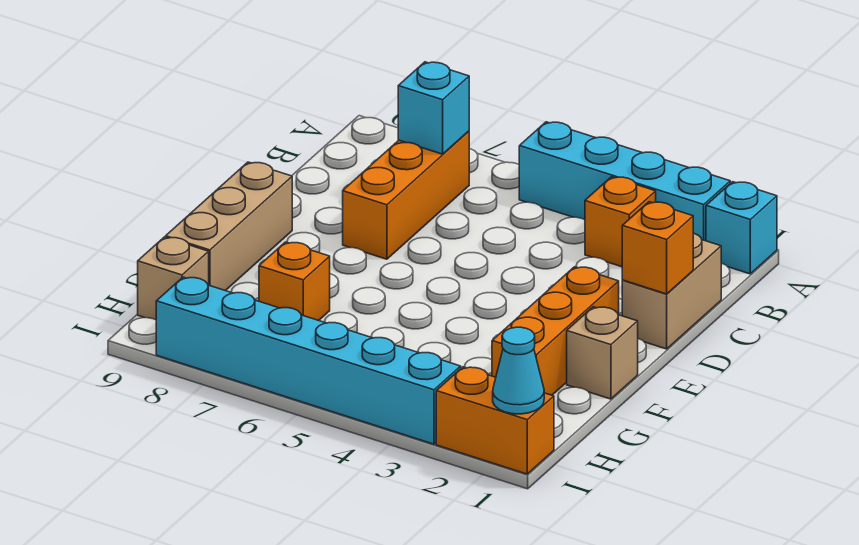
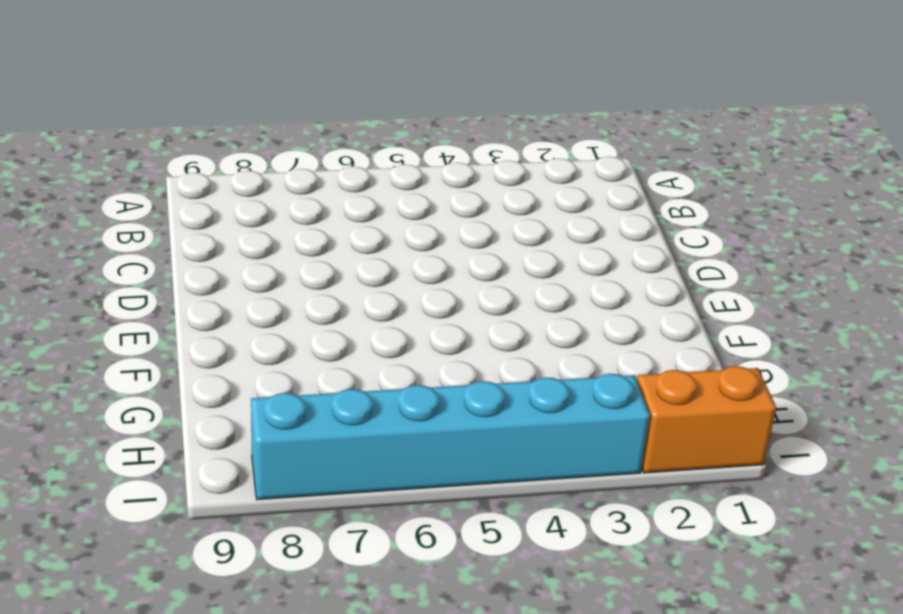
none -> cyan 1x1 brick [706,182,777,274]
none -> cyan 1x4 brick [519,122,730,241]
none -> orange 1x1 brick [585,177,656,267]

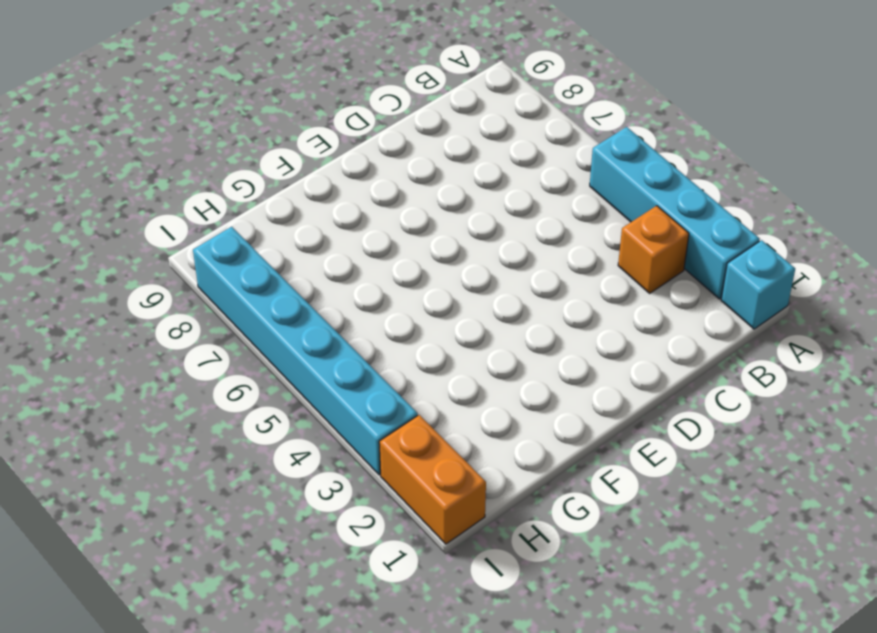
none -> orange 1x3 brick [343,131,469,259]
none -> tan 1x2 brick [622,233,721,349]
none -> orange 1x3 brick [492,267,619,395]

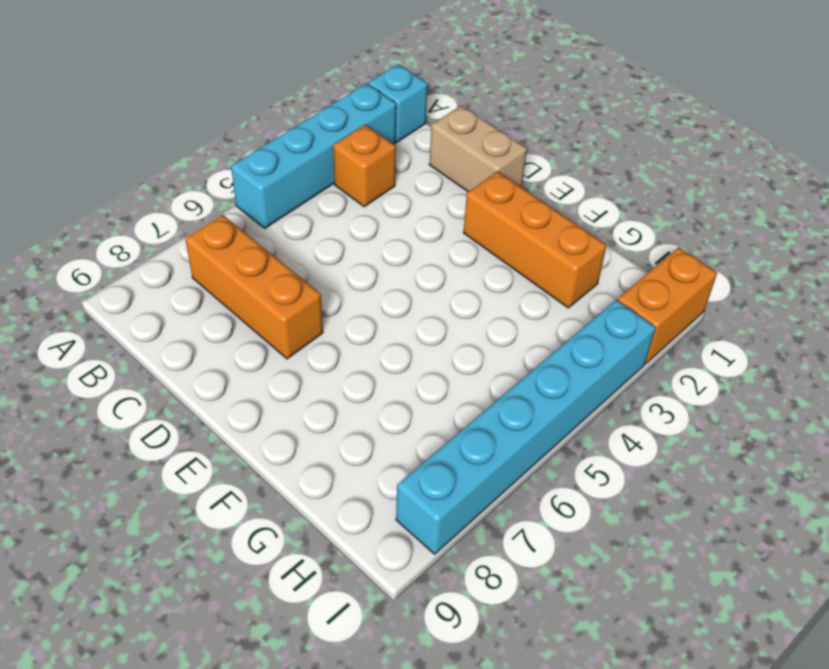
none -> tan 1x3 brick [166,162,292,291]
none -> tan 1x1 brick [567,307,638,399]
none -> orange 1x1 brick [259,242,330,321]

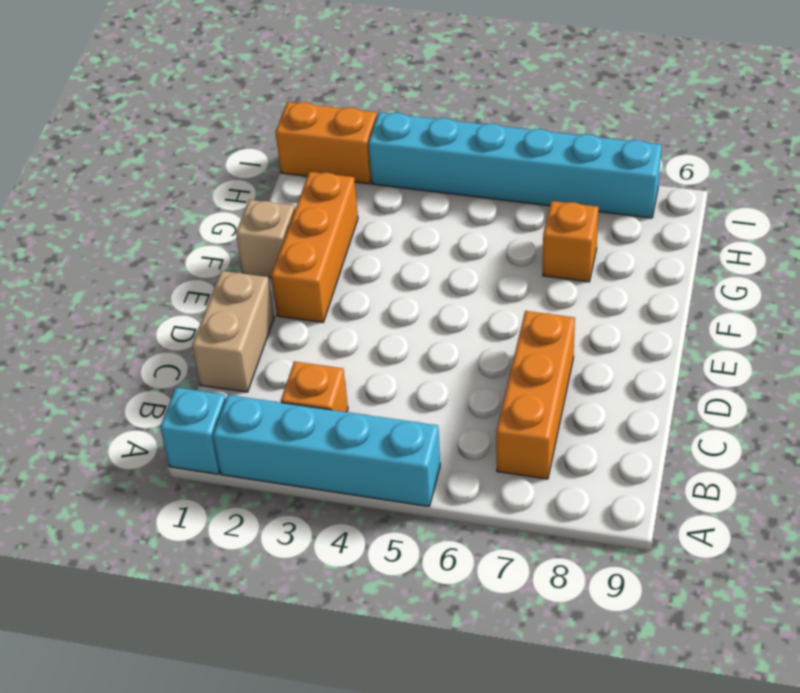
none -> tan 1x3 brick [166,162,292,291]
none -> tan 1x1 brick [138,237,209,320]
none -> cyan 1x1 brick [398,62,469,154]

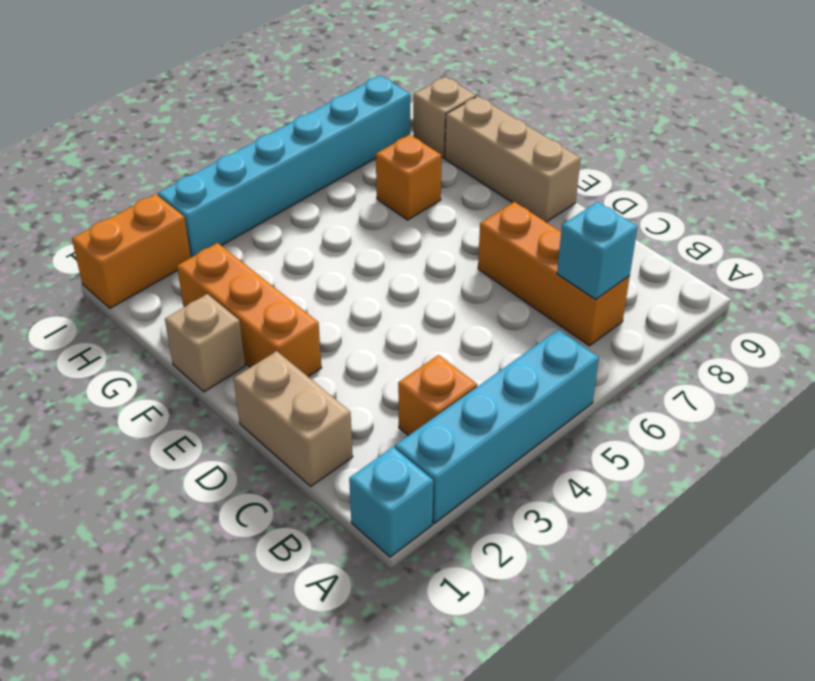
none -> orange 1x1 brick [622,202,693,294]
none -> cyan 1x1 cone [493,327,544,414]

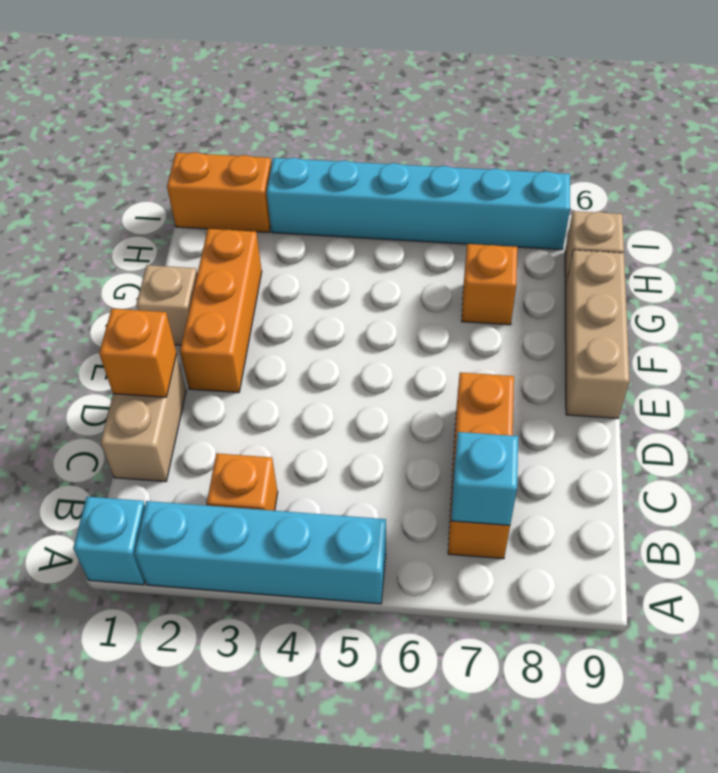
none -> cyan 1x1 cone [493,327,544,414]

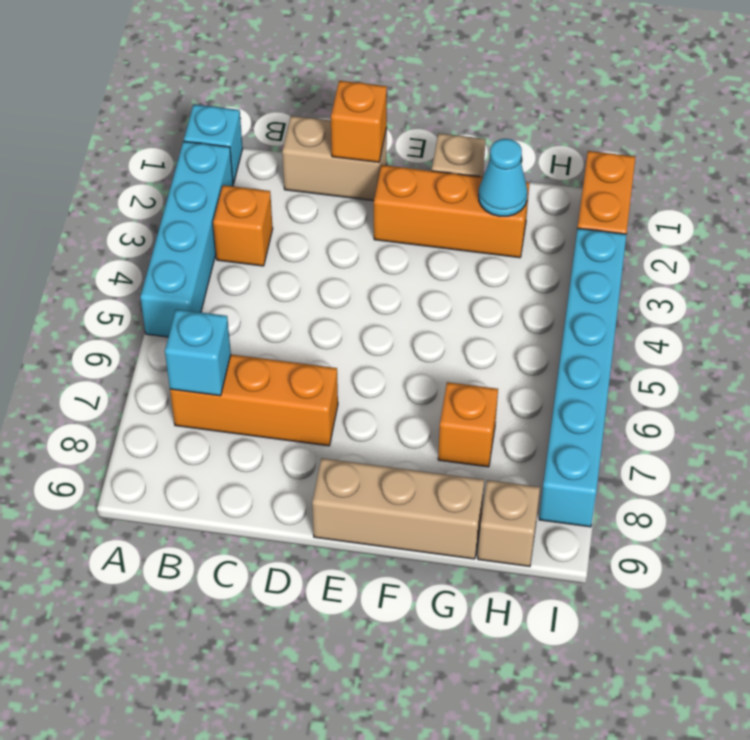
cyan 1x1 cone [479,139,527,216] -> cyan 1x1 cone moved to [493,327,544,414]

